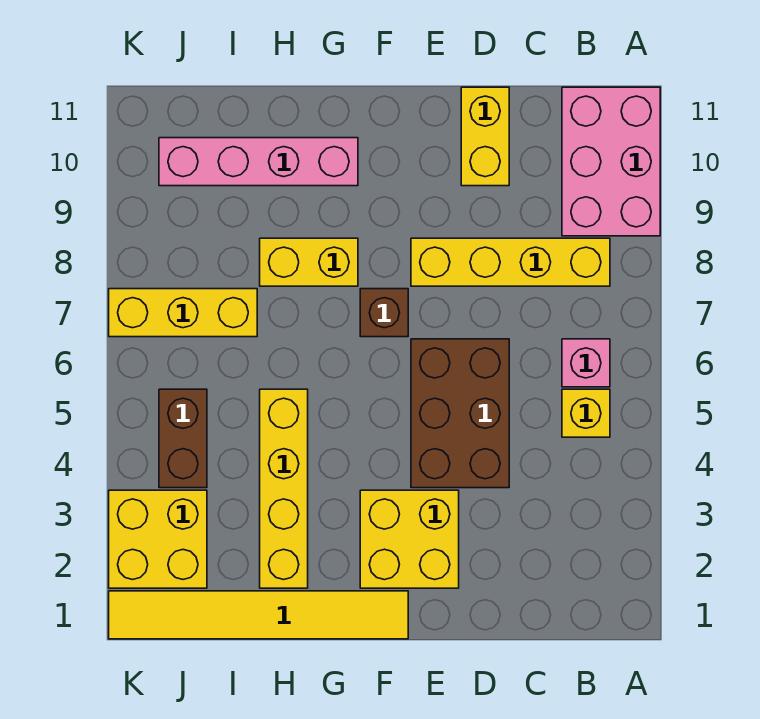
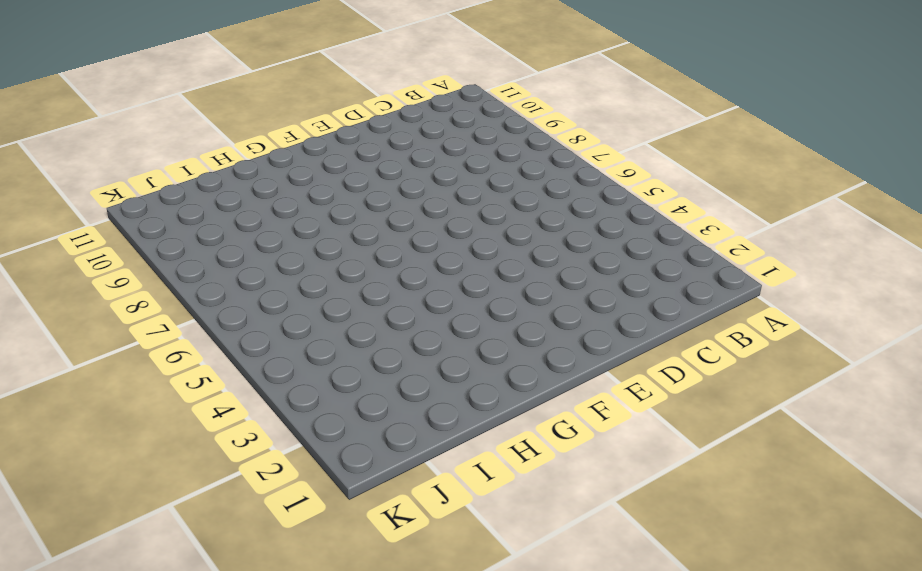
none -> pink 2x3 brick [562,87,660,236]
none -> yellow 1x1 brick [562,389,610,437]
none -> pink 1x1 brick [562,339,610,387]

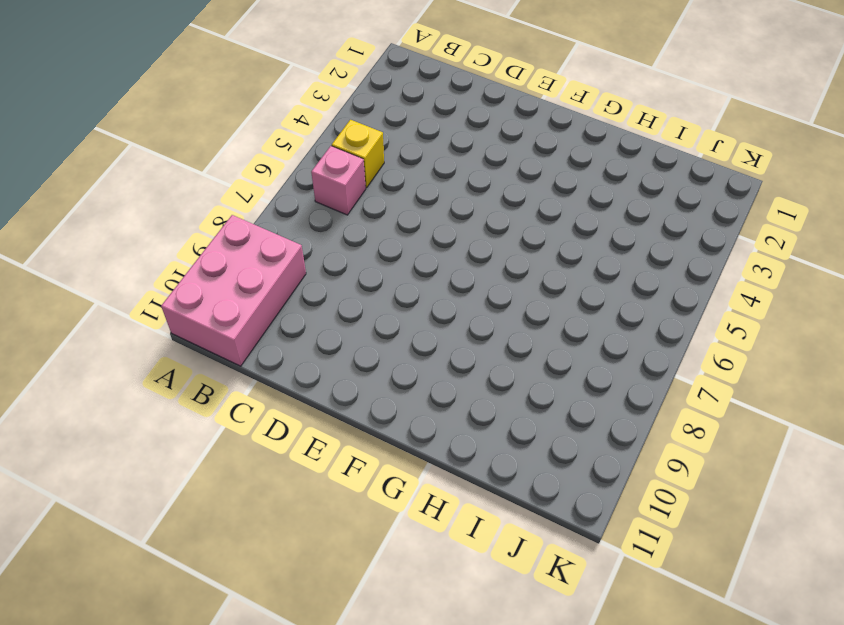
none -> yellow 1x4 brick [411,238,610,286]
none -> brown 2x3 brick [411,339,509,488]
none -> yellow 1x2 brick [461,87,509,186]

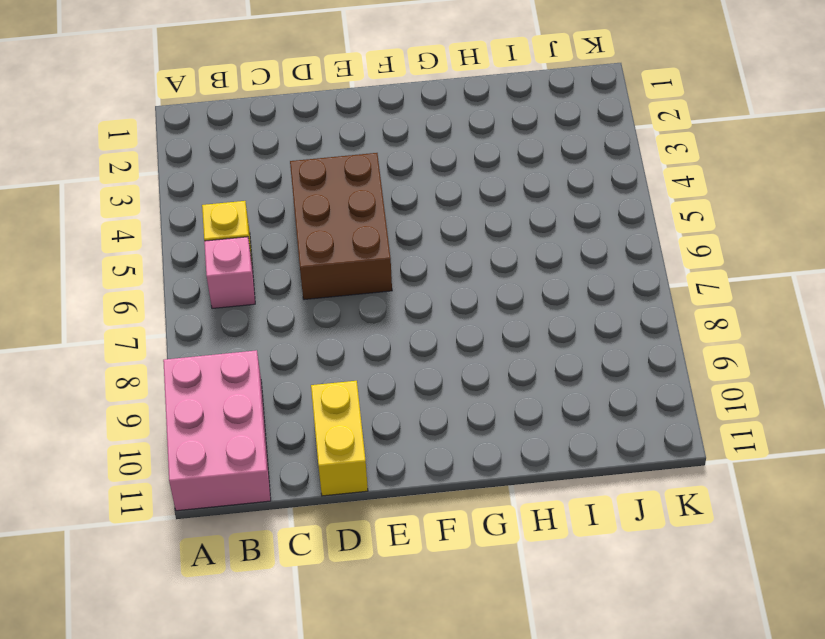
none -> yellow 1x4 brick [411,238,610,286]
none -> yellow 2x2 brick [360,490,459,588]
none -> yellow 1x6 tile [109,591,408,639]

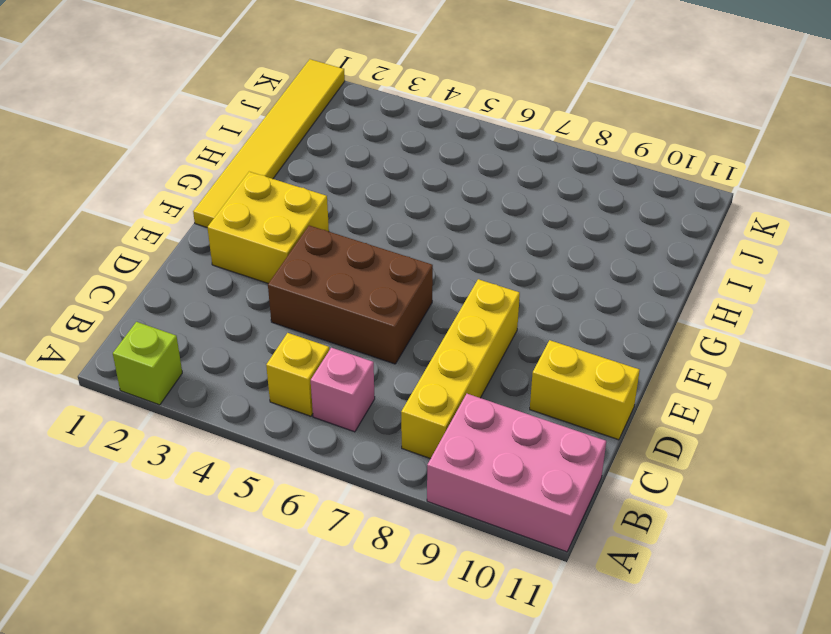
lime 1x1 brick [113,322,182,405] -> none
none -> brown 1x1 brick [360,289,408,337]
none -> yellow 1x2 brick [260,238,358,286]
none -> pink 1x4 brick [159,138,358,186]

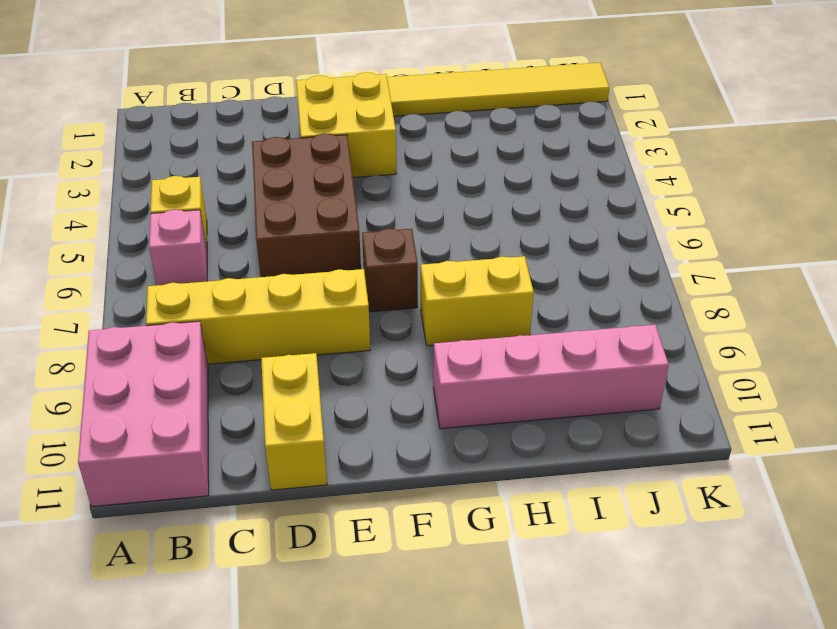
none -> yellow 1x4 brick [260,389,308,588]
none -> yellow 1x3 brick [109,289,257,337]
none -> yellow 2x2 brick [109,490,207,588]

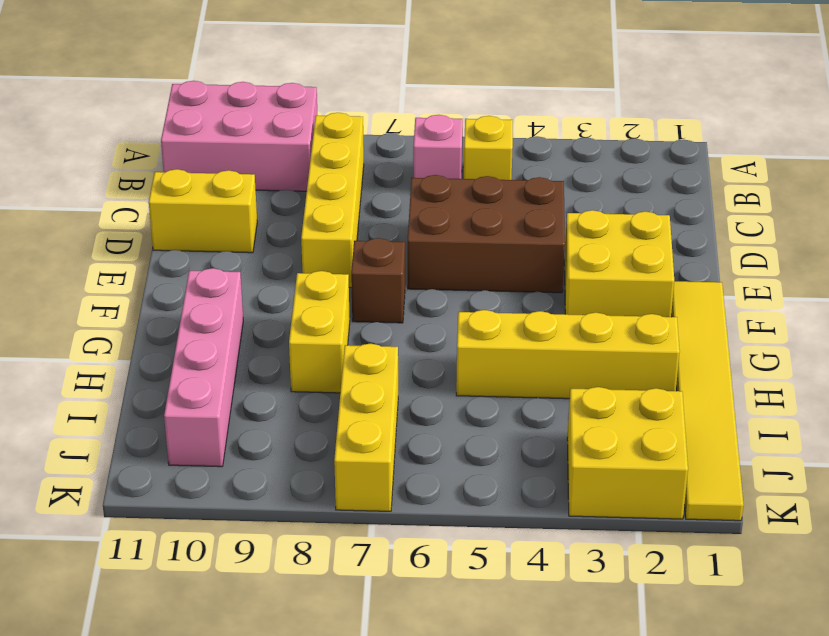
none -> brown 1x2 brick [159,389,207,488]

